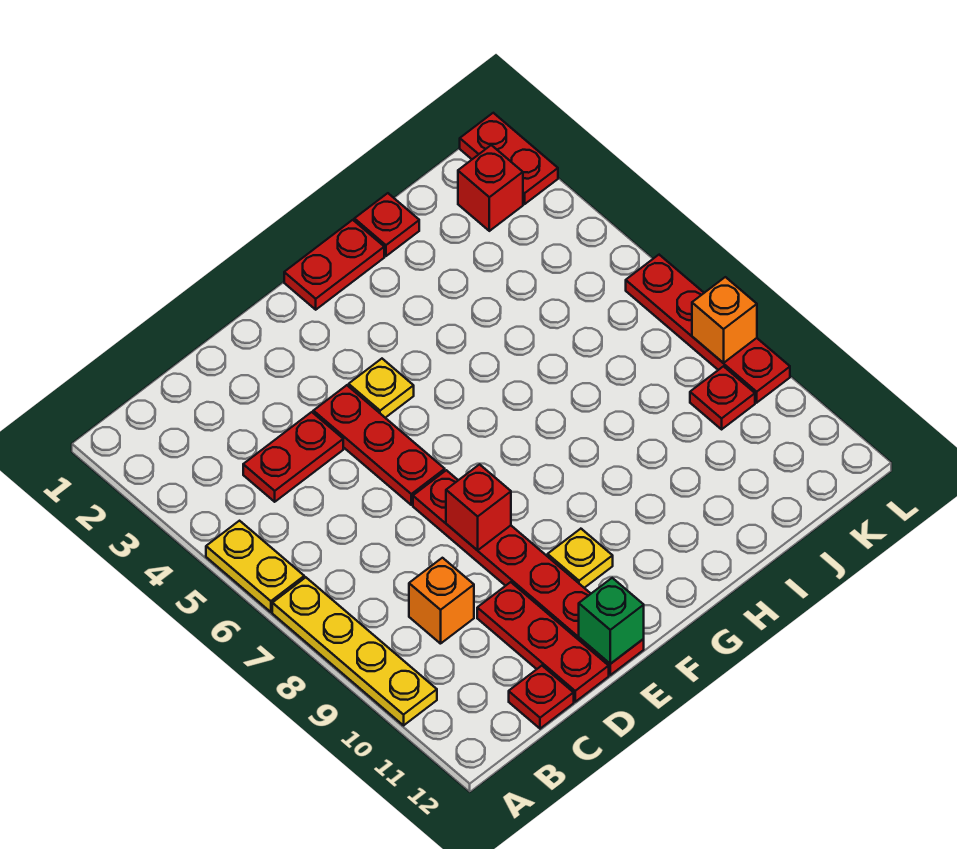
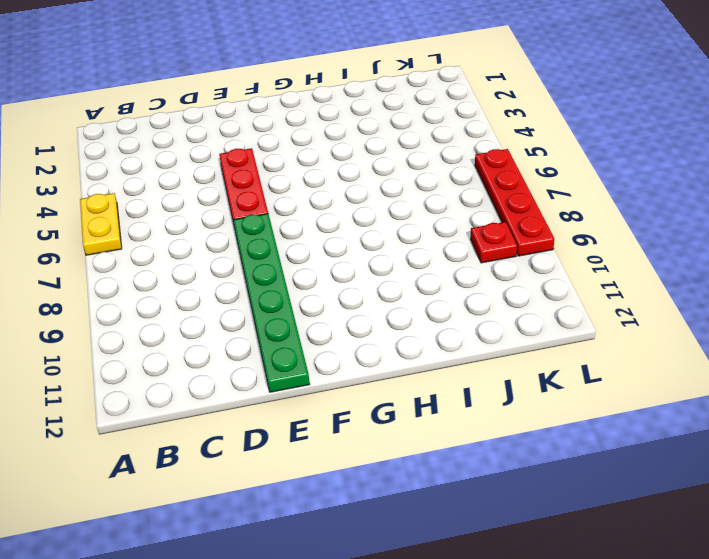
green 1x6 plate [233,214,310,392] -> red 1x6 plate [413,470,644,675]
none -> yellow 1x4 plate [272,577,437,725]
none -> red 1x2 plate [243,412,343,502]
none -> orange 1x1 brick [409,558,474,644]

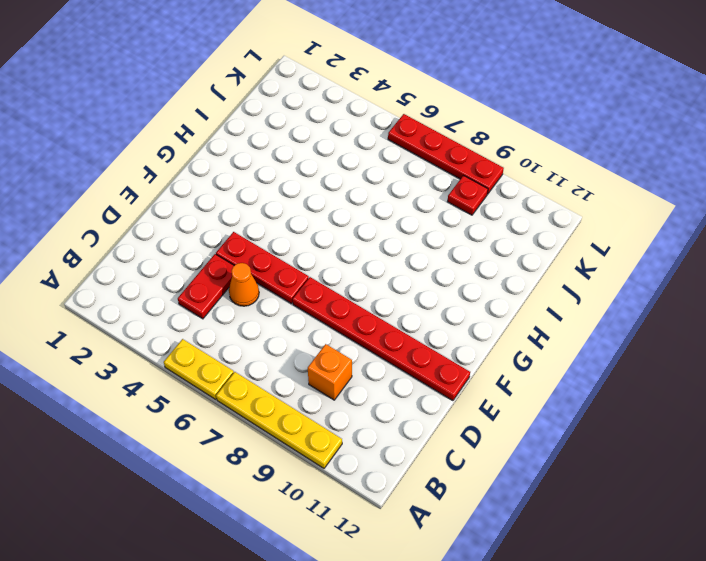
orange 1x1 cone [229,263,259,306] -> none
none -> red 1x1 plate [509,666,574,729]
none -> red 1x3 plate [477,582,609,702]
none -> yellow 1x1 plate [349,359,414,418]

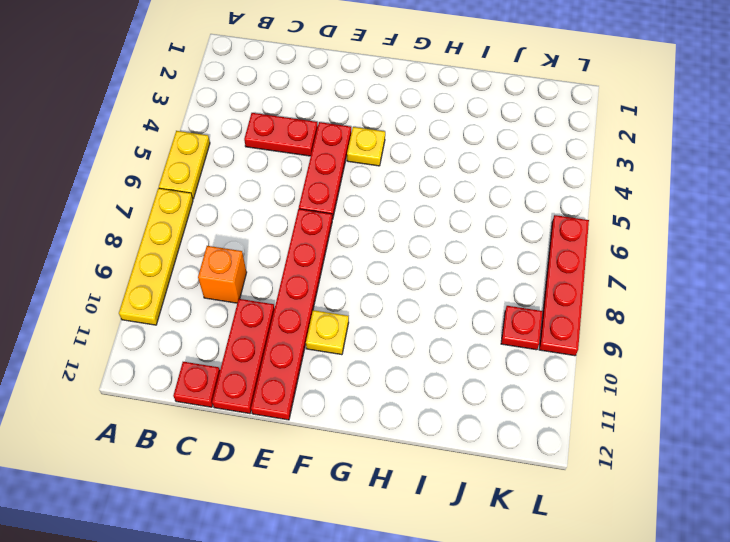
none -> red 1x2 plate [284,220,384,310]
none -> red 1x1 plate [354,193,419,256]
none -> red 1x1 brick [458,145,523,231]

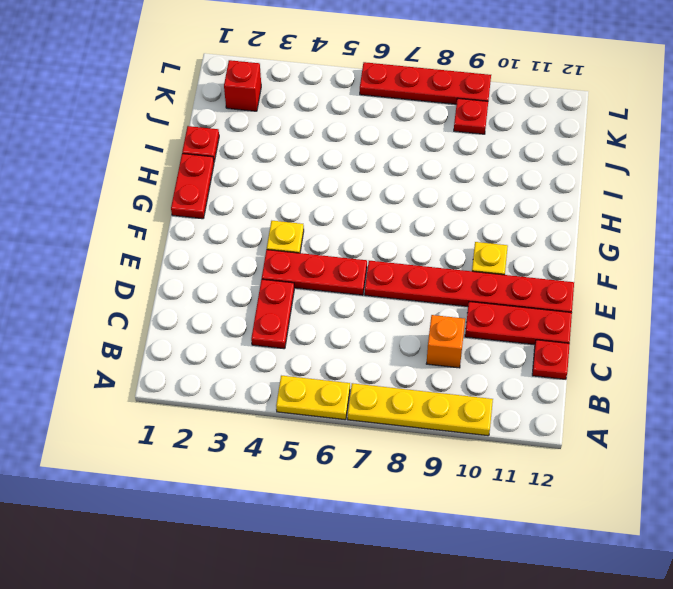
none -> red 1x2 plate [460,113,558,204]
none -> red 1x1 brick [446,464,511,550]
none -> green 1x1 brick [579,578,644,664]

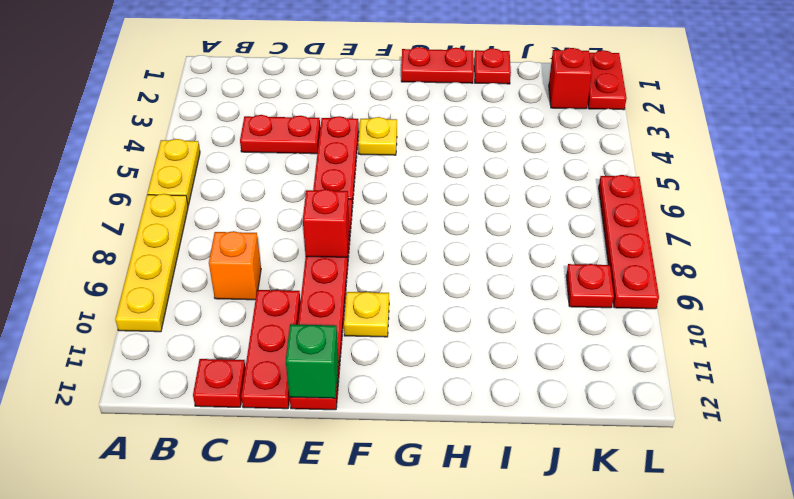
none -> orange 1x1 brick [692,277,757,363]

